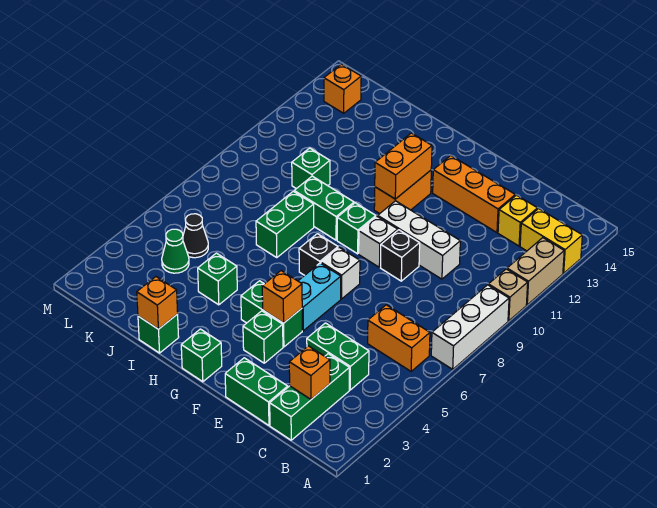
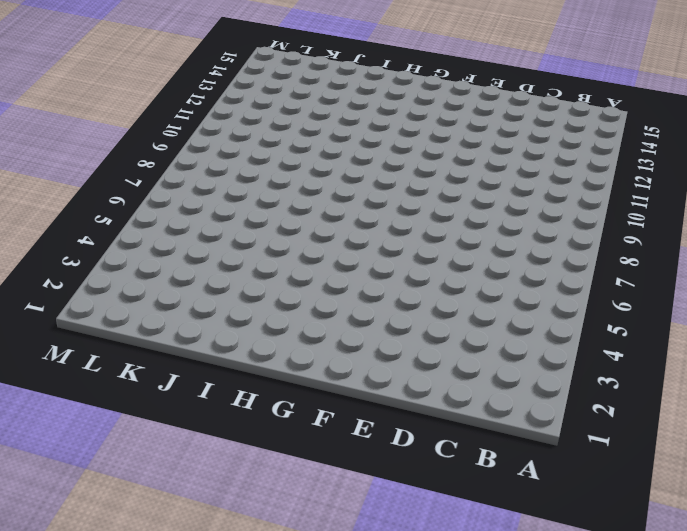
none -> white 1x3 brick [431,285,509,369]
none -> tan 1x1 brick [488,269,528,321]
none -> tan 1x2 brick [507,238,564,305]
none -> yellow 1x2 brick [520,209,582,273]

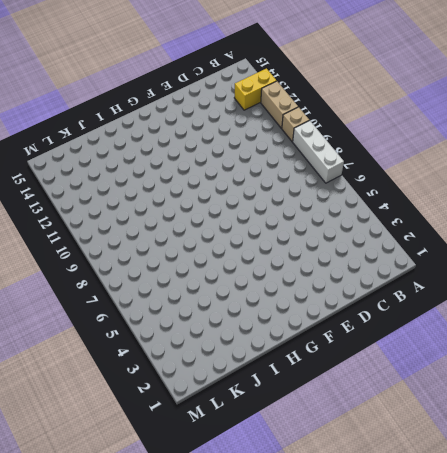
none -> orange 1x2 brick [368,305,430,371]
none -> green 1x3 brick [270,354,349,440]
none -> green 1x2 brick [307,323,369,390]
none -> yellow 1x1 brick [498,195,538,246]

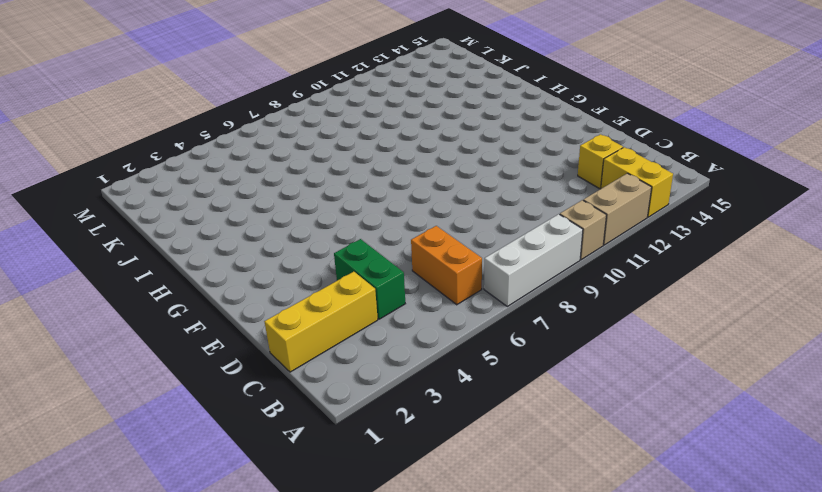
yellow 1x3 brick [264,272,378,372] -> green 1x3 brick [270,354,349,440]
none -> green 1x2 brick [225,358,288,425]
none -> white 1x3 brick [378,201,460,279]
none -> orange 1x3 brick [433,156,515,232]
none -> black 1x1 brick [381,230,420,281]

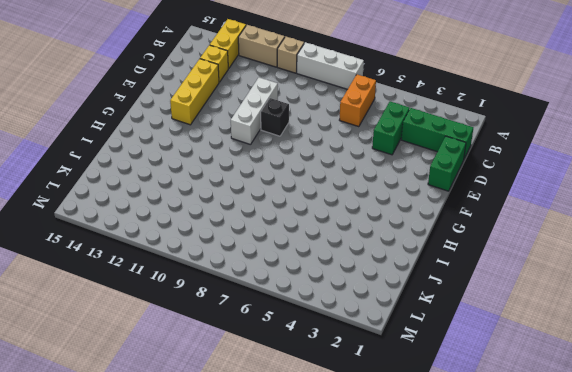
yellow 1x3 brick [170,59,219,125] -> orange 1x3 brick [433,156,515,232]
none -> green 1x1 brick [243,311,283,363]
none -> green 1x2 brick [241,281,302,347]
none -> cyan 1x2 brick [299,263,341,331]
none -> white 1x1 brick [321,247,360,299]

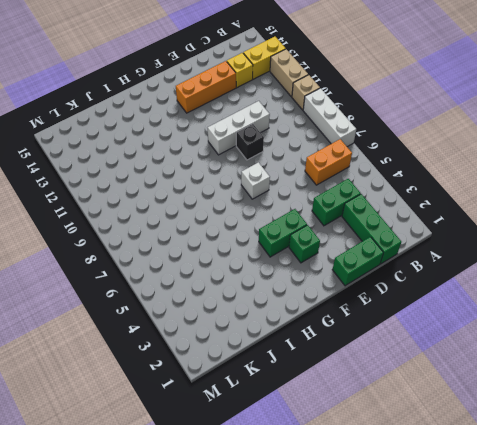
none -> cyan 1x2 brick [299,263,341,331]
none -> white 1x1 brick [359,216,398,267]
none -> green 1x1 brick [181,329,222,382]
none -> black 1x1 brick [299,234,338,275]

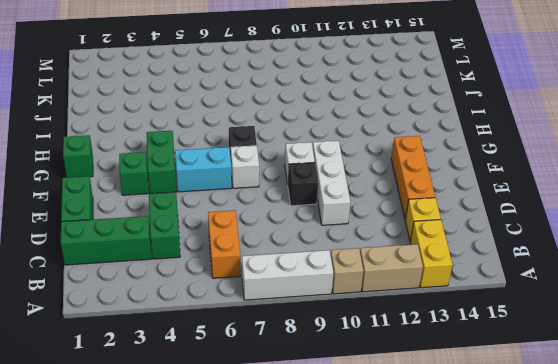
none -> green 1x1 brick [337,203,376,254]
none -> orange 1x2 brick [374,170,431,214]
none -> green 1x2 brick [294,176,354,240]
none -> green 1x1 brick [138,314,179,353]

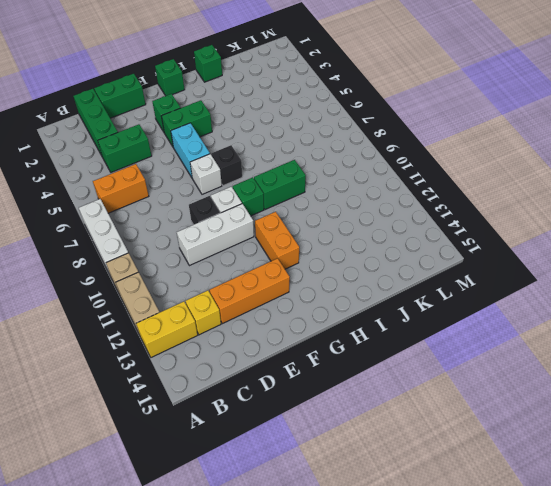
none -> green 1x1 brick [198,253,237,305]
none -> green 1x2 brick [256,191,314,257]
none -> green 1x1 brick [292,148,330,189]
none -> green 1x1 cone [162,229,189,273]

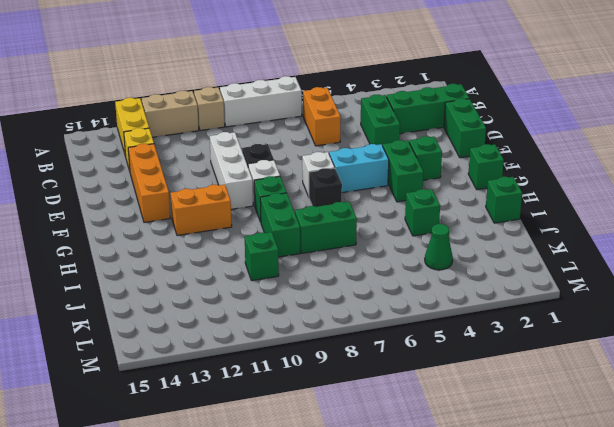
none -> black 1x1 cone [183,214,208,258]
none -> orange 1x1 brick [324,64,361,113]
none -> orange 1x1 brick [289,346,330,399]
none -> orange 1x1 brick [262,271,302,323]

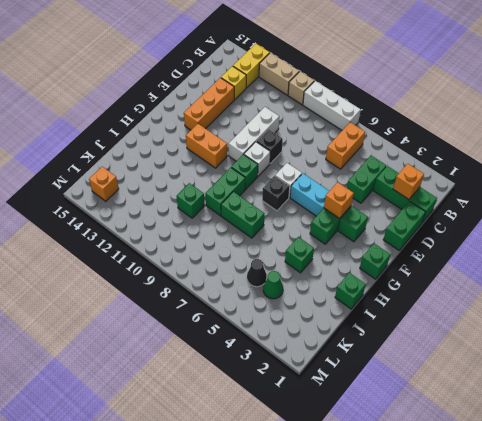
none -> orange 1x2 brick [375,133,432,199]
none -> orange 1x1 brick [137,277,178,329]

